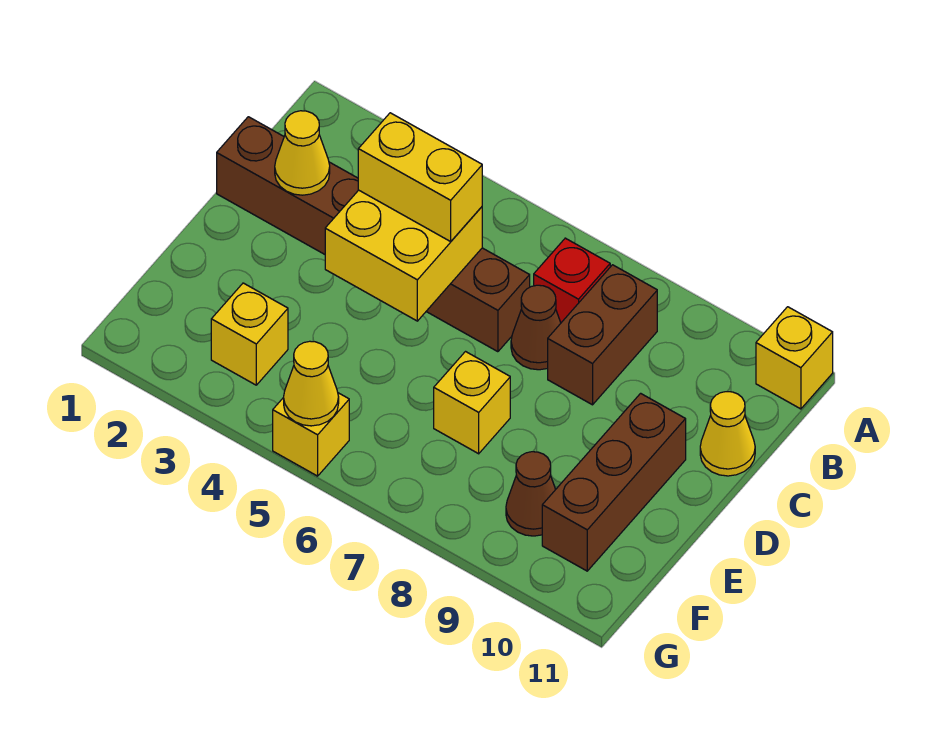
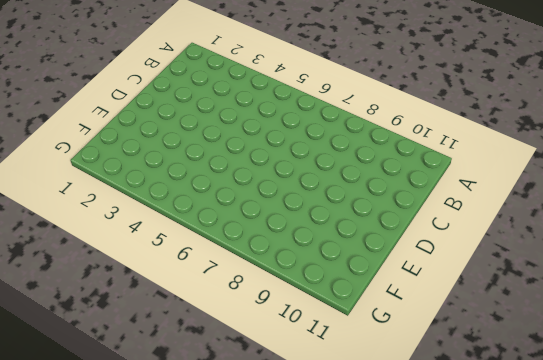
none -> yellow 1x1 brick [756,307,833,409]
none -> red 1x1 brick [534,238,610,323]
none -> brown 1x2 brick [548,265,657,405]

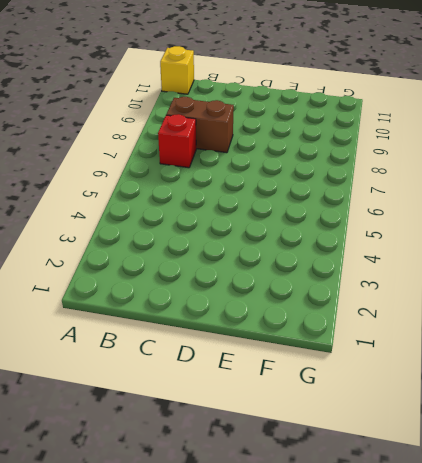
none -> brown 1x6 brick [217,117,530,352]
none -> brown 1x1 cone [511,285,561,370]
none -> yellow 1x1 cone [700,392,755,476]

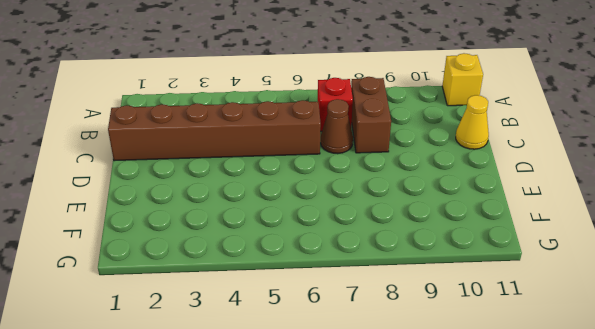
none -> brown 1x3 brick [542,393,686,571]
none -> yellow 1x1 brick [434,352,510,454]
none -> yellow 1x1 brick [211,283,288,385]

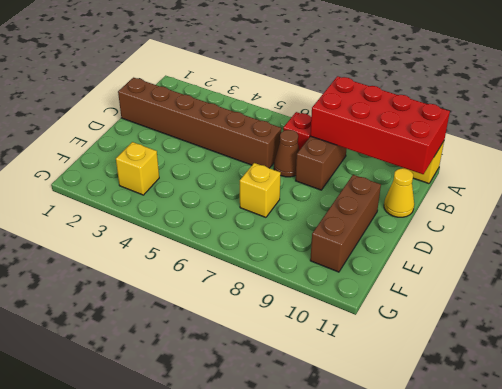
red 2x4 brick [310,76,450,174] -> none
none -> brown 1x1 cone [506,452,556,536]
none -> yellow 1x1 brick [273,393,349,476]
none -> yellow 1x1 cone [275,111,330,195]

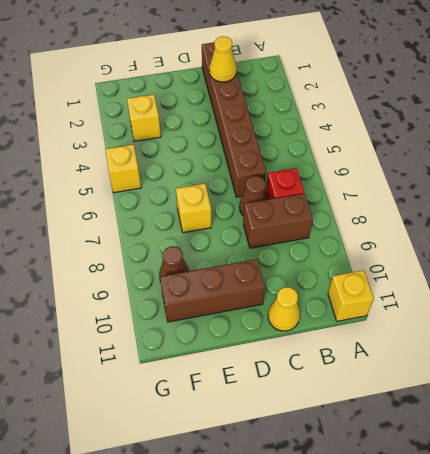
none -> yellow 2x2 brick [325,190,482,321]
none -> yellow 1x1 cone [284,341,339,426]
none -> yellow 1x2 brick [358,113,482,241]

